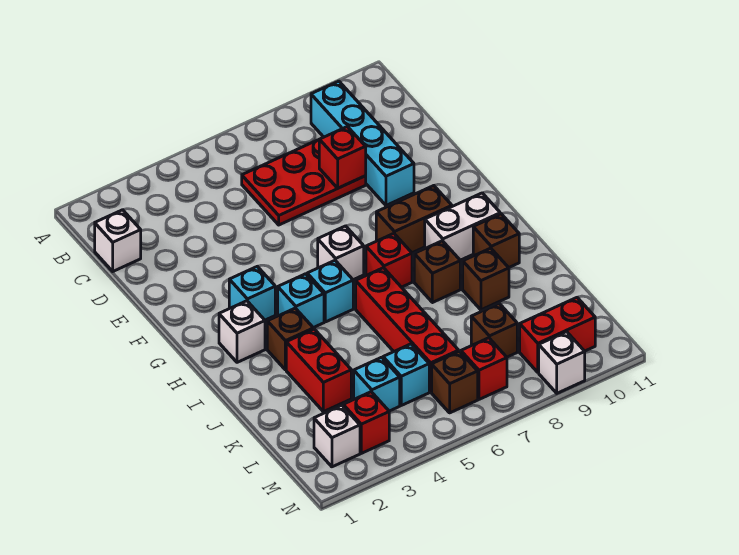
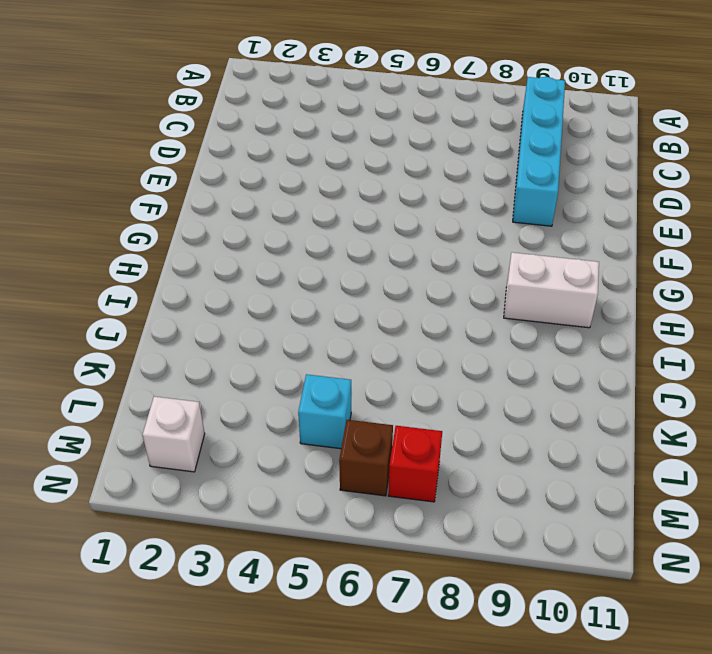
none -> white 1x1 brick [95,210,141,271]
none -> red 2x3 plate [242,140,366,225]
none -> cyan 1x1 brick [229,266,275,320]

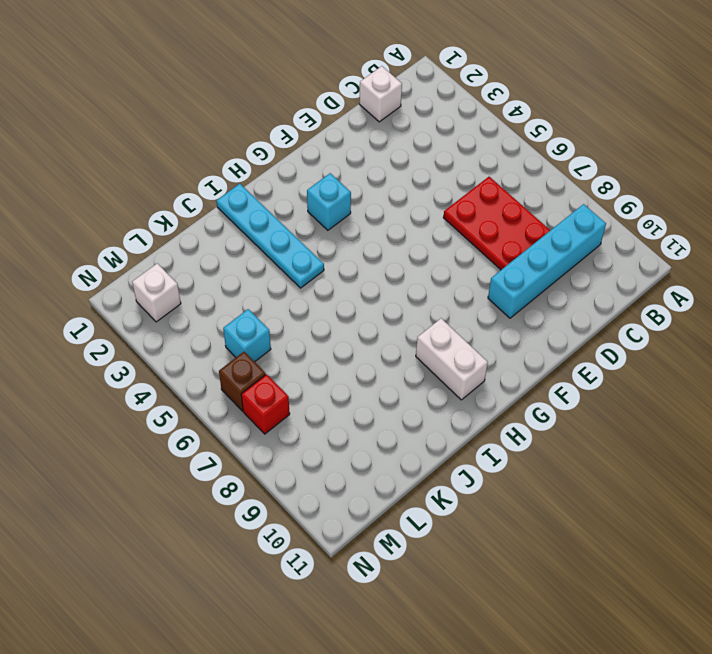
cyan 1x4 plate [217,184,324,288] -> brown 1x1 brick [267,308,313,370]
none -> white 1x1 brick [318,226,364,280]
none -> brown 1x2 brick [376,186,452,253]
none -> white 1x1 brick [219,301,265,362]

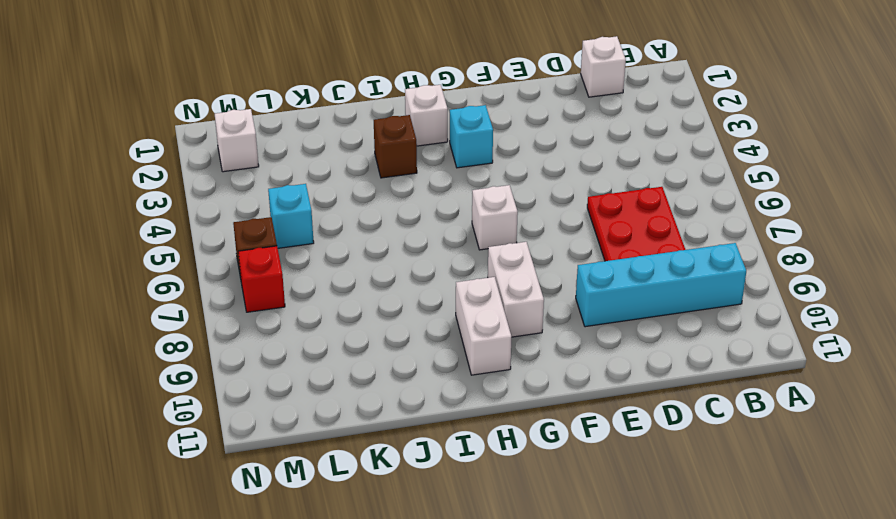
white 1x2 brick [488,242,544,337] -> brown 1x2 brick [376,186,452,253]
none -> cyan 1x1 brick [278,274,324,328]
none -> cyan 1x1 brick [307,261,353,322]
none -> red 1x1 brick [366,234,412,287]

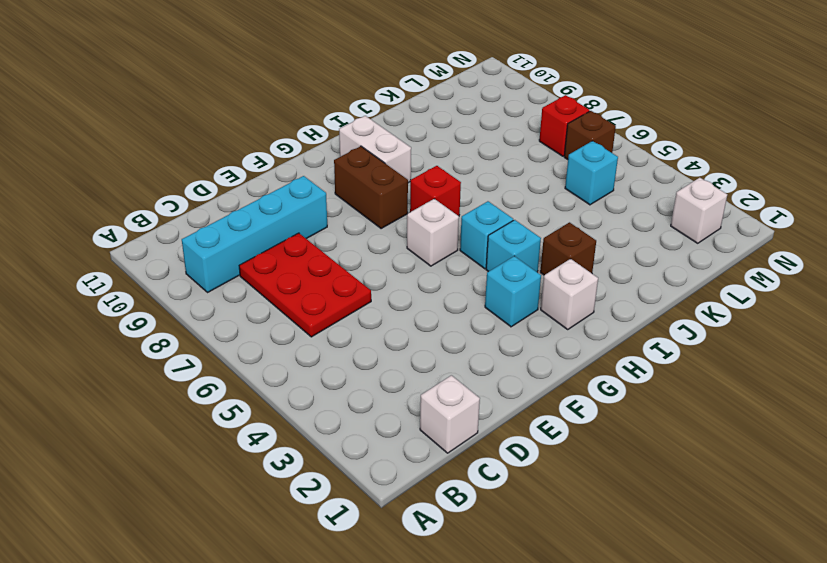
none -> red 1x4 brick [356,268,459,392]
none -> brown 1x1 brick [414,241,460,303]
none -> brown 1x1 brick [473,214,519,268]

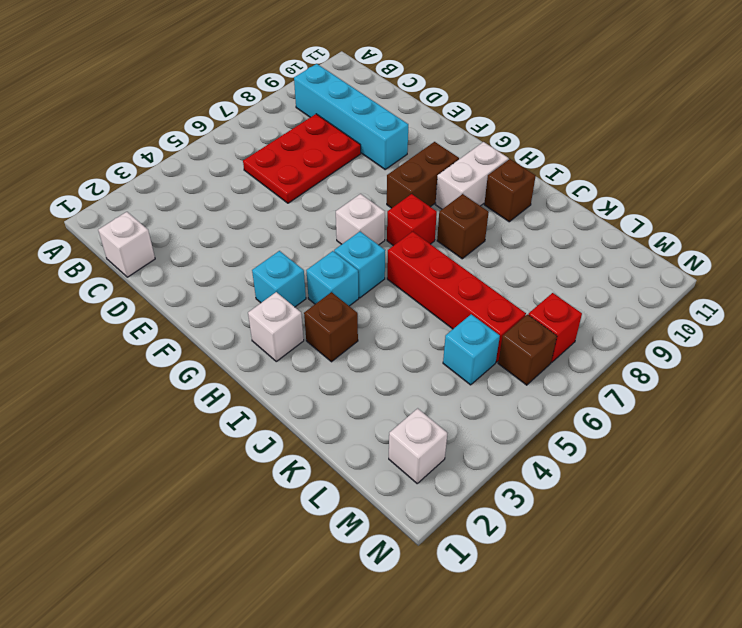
none -> red 1x2 brick [286,329,351,412]
none -> brown 1x1 brick [463,248,509,310]
none -> cyan 1x1 brick [354,357,400,411]

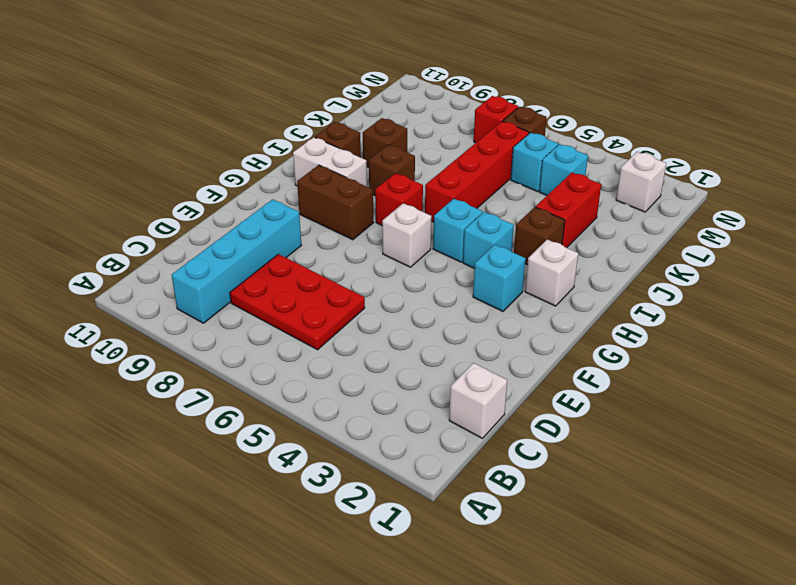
none -> brown 1x1 brick [471,303,517,357]
none -> red 1x1 brick [343,392,389,453]
none -> red 1x2 brick [520,298,595,372]

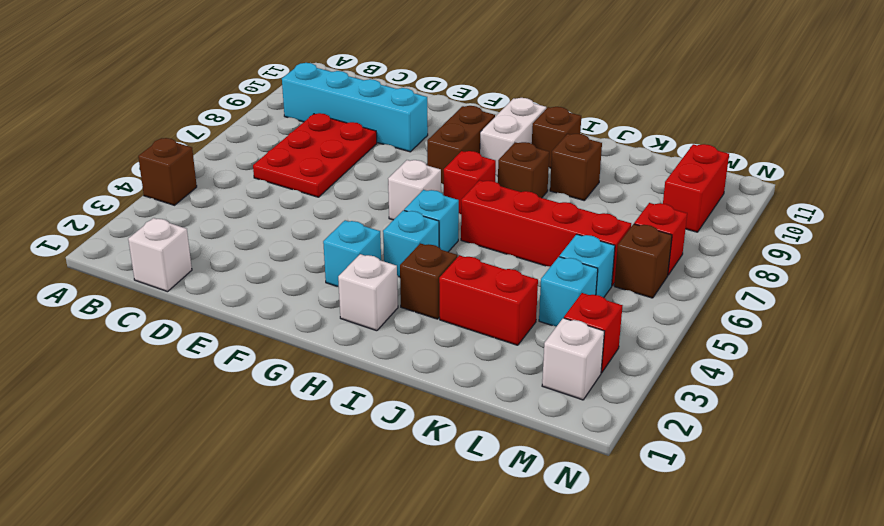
brown 1x1 brick [138,138,197,205] -> brown 1x1 brick moved to [471,303,517,357]
none -> white 1x1 brick [539,332,585,393]
none -> red 1x1 brick [319,127,366,188]

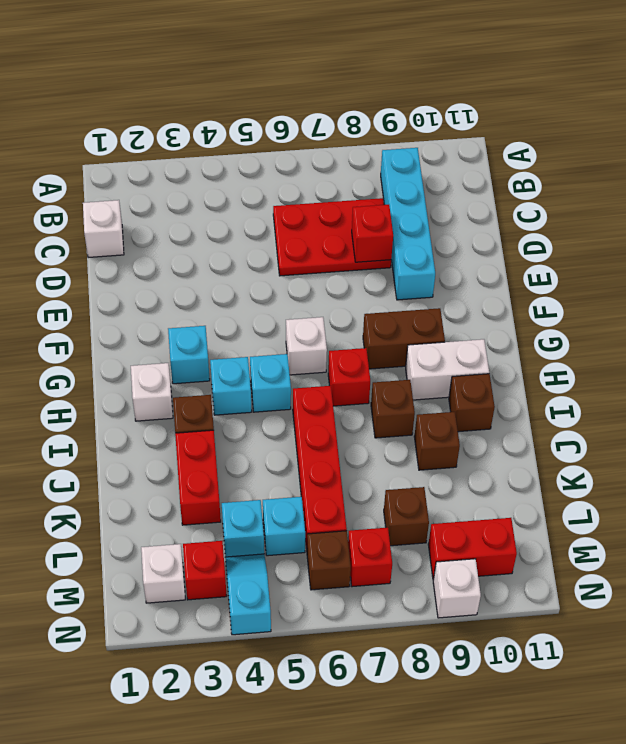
cyan 1x2 slope [226,554,271,635] -> none

